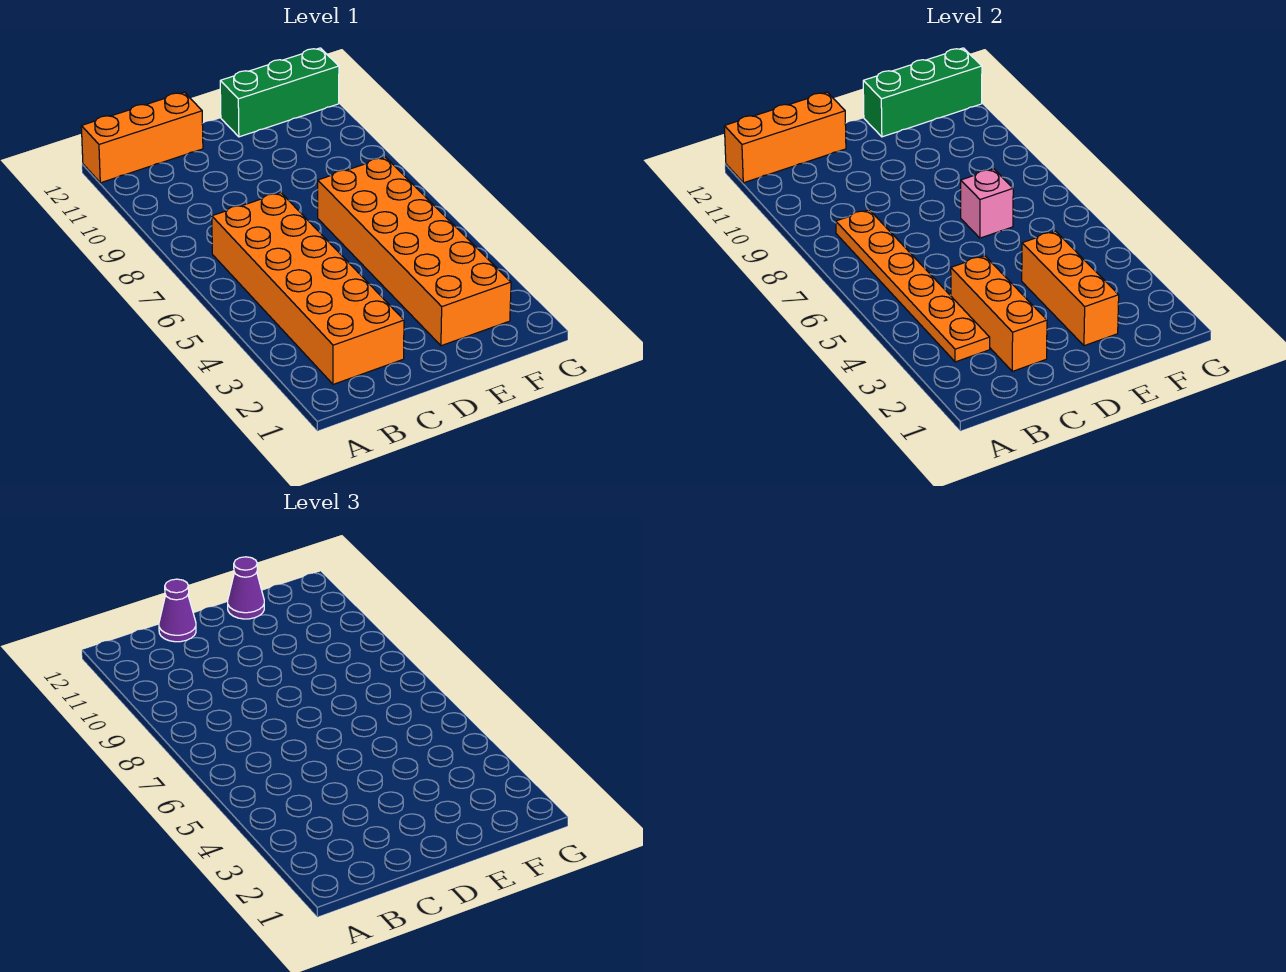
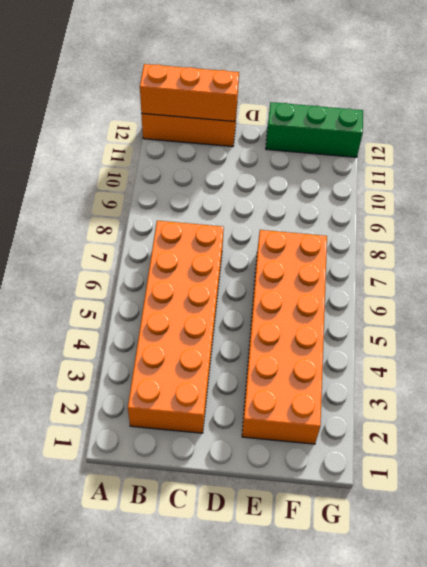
none -> orange 1x6 plate [836,210,990,362]
none -> orange 1x3 brick [951,256,1047,371]
none -> orange 1x3 brick [1022,231,1119,346]

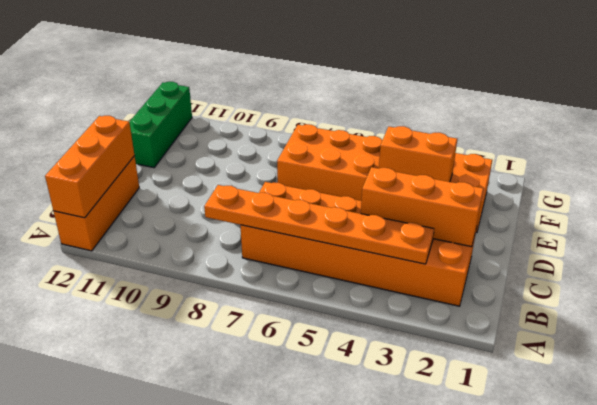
orange 1x2 brick [379,126,457,182] -> orange 1x3 brick [1022,231,1119,346]
none -> pink 1x1 brick [961,169,1013,238]
none -> green 1x3 brick [863,48,982,137]
none -> purple 1x1 cone [159,579,196,642]

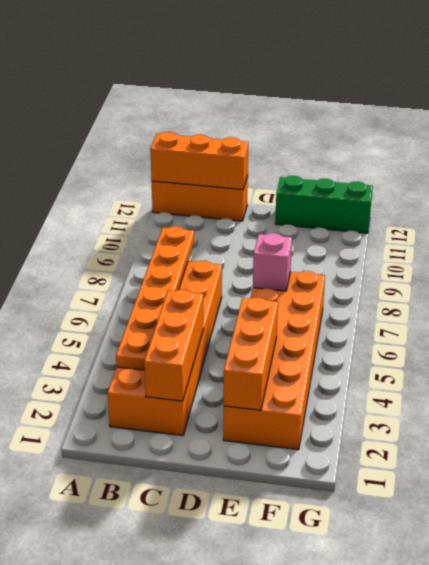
none -> green 1x3 brick [863,48,982,137]
none -> purple 1x1 cone [159,579,196,642]
none -> purple 1x1 cone [228,557,264,619]

